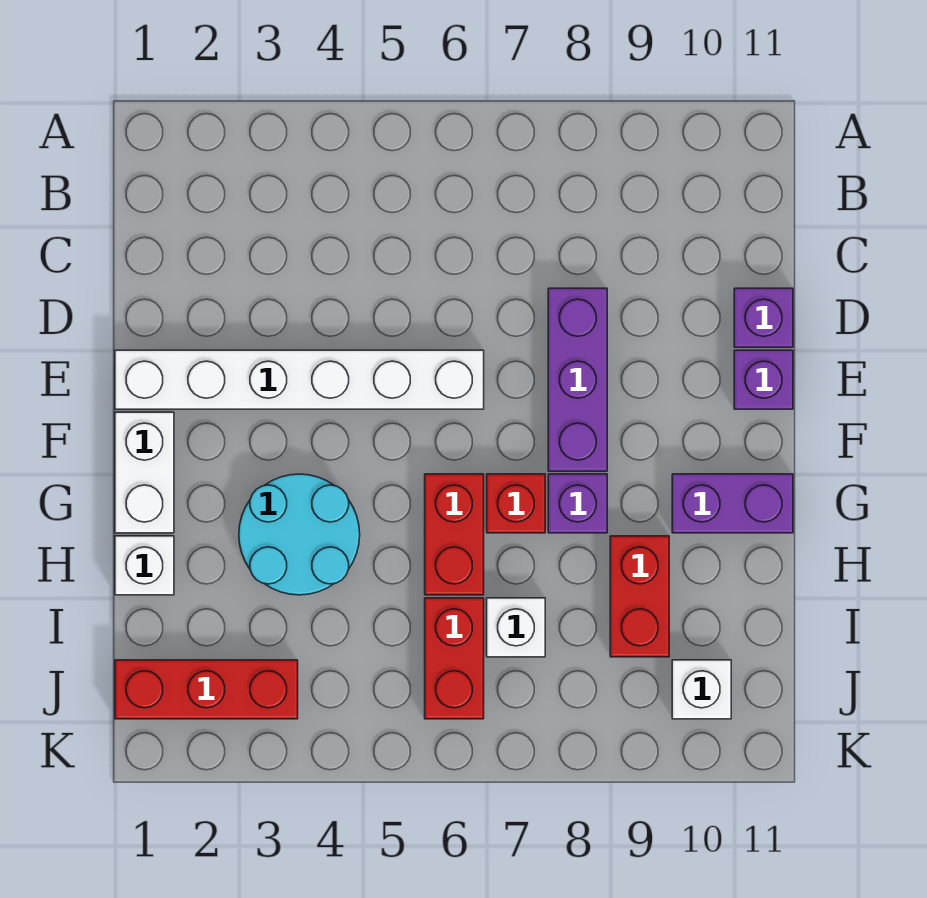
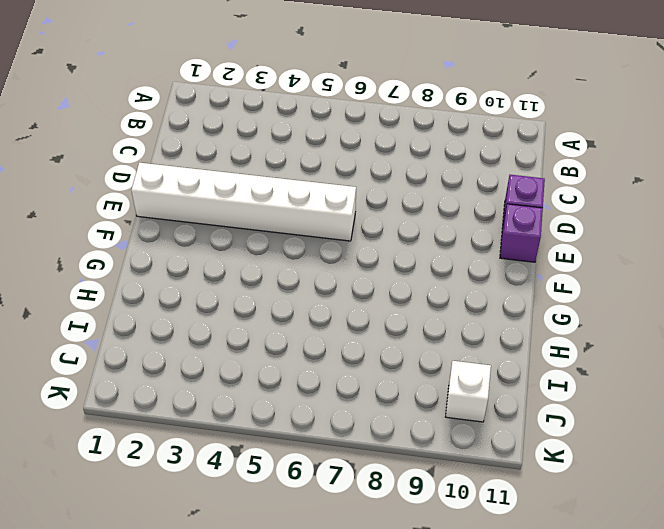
none -> purple 1x3 brick [548,288,607,471]
none -> white 1x2 brick [115,412,174,533]
none -> cyan 2x2 round brick [239,474,360,595]

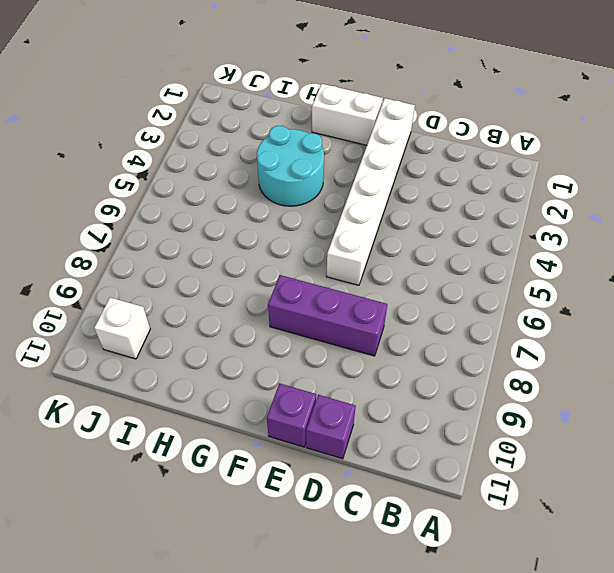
none -> red 1x2 brick [425,474,484,595]
none -> red 1x1 brick [487,474,545,533]
none -> purple 1x1 brick [548,474,607,533]

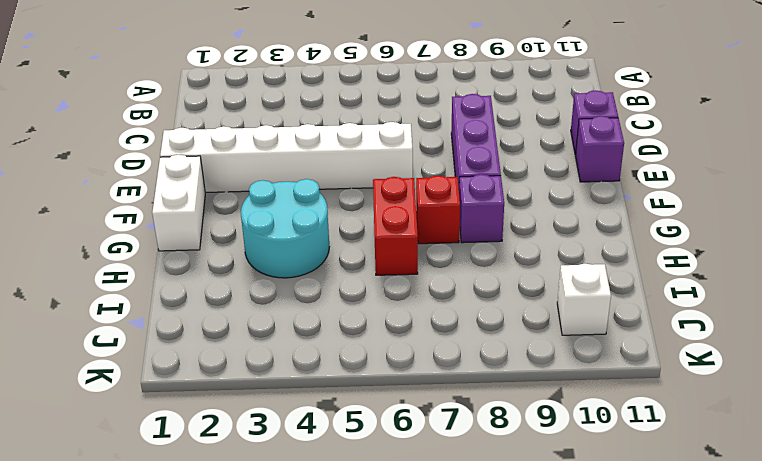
none -> purple 1x2 brick [672,474,793,533]
none -> white 1x1 brick [115,536,174,595]
none -> red 1x2 brick [610,536,669,657]

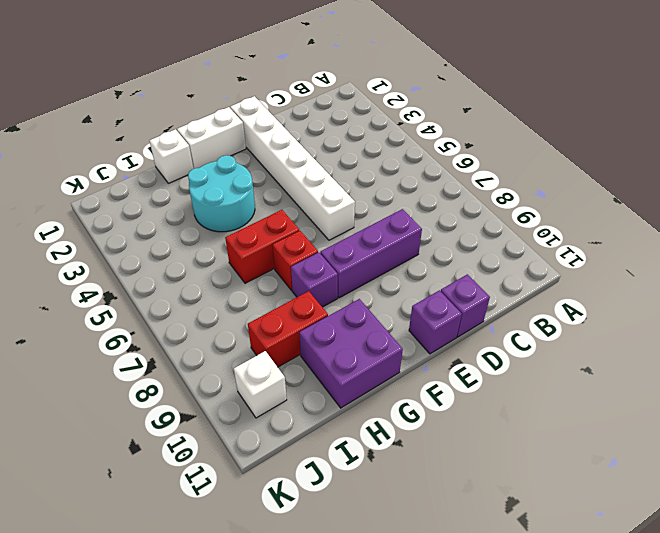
purple 2x2 brick [299,299,403,408] -> purple 1x2 brick [672,474,793,533]
none -> red 1x2 brick [425,598,484,719]
none -> white 1x1 brick [487,598,545,657]
none -> red 1x3 brick [115,660,298,719]

